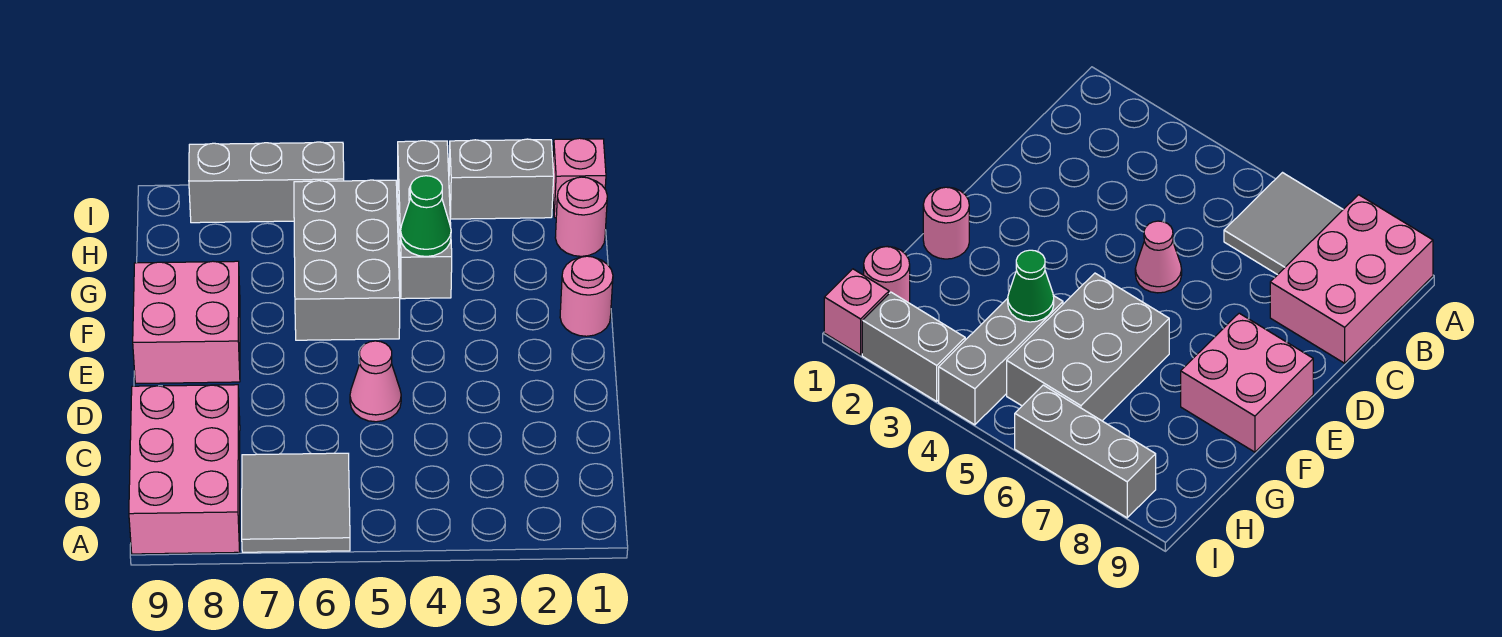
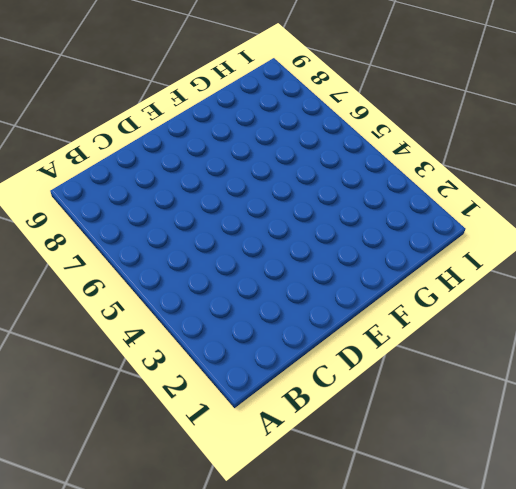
none -> grey 2x2 tile [242,453,350,552]
none -> pink 2x3 brick [129,385,240,554]
none -> pink 1x1 cone [350,341,401,422]

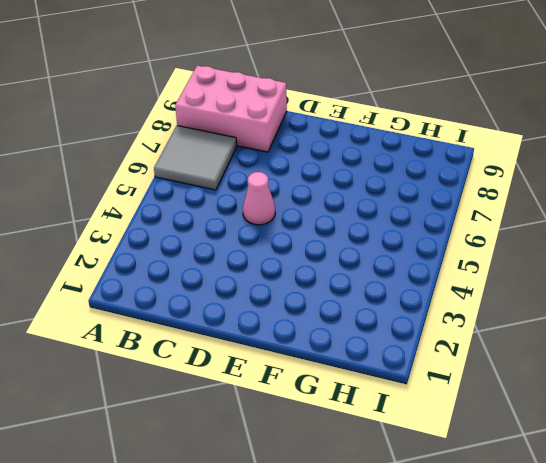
none -> pink 2x2 brick [133,261,240,383]
none -> pink 1x1 round brick [560,256,613,336]
none -> grey 2x3 brick [294,180,400,340]

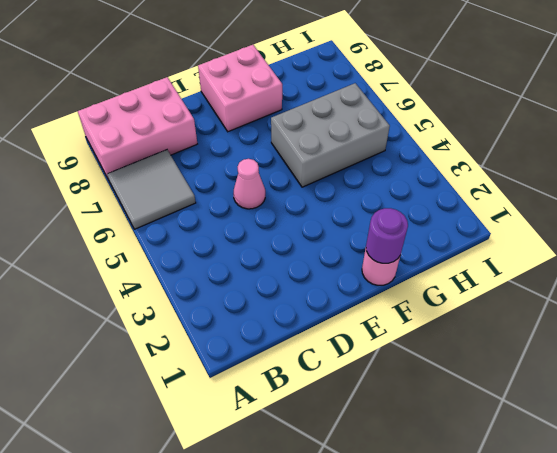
purple 1x1 round brick [366,208,408,263] -> none
none -> grey 1x3 brick [398,141,452,299]
none -> pink 1x1 round brick [555,177,607,256]
none -> pink 1x1 brick [553,138,606,218]

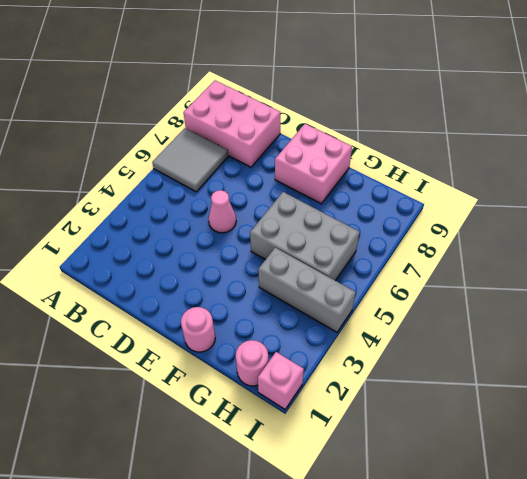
none -> grey 1x2 brick [449,139,554,219]
none -> grey 1x3 brick [189,142,344,223]
none -> green 1x1 cone [401,176,451,257]

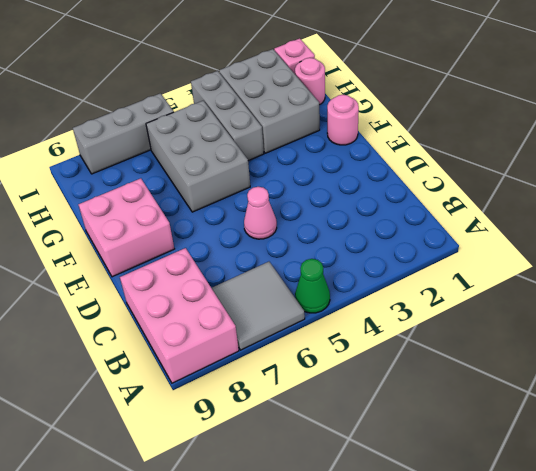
green 1x1 cone [295,259,330,313] -> green 1x1 cone moved to [401,176,451,257]
grey 2x3 brick [219,49,320,153] -> grey 1x2 brick [449,139,554,219]

